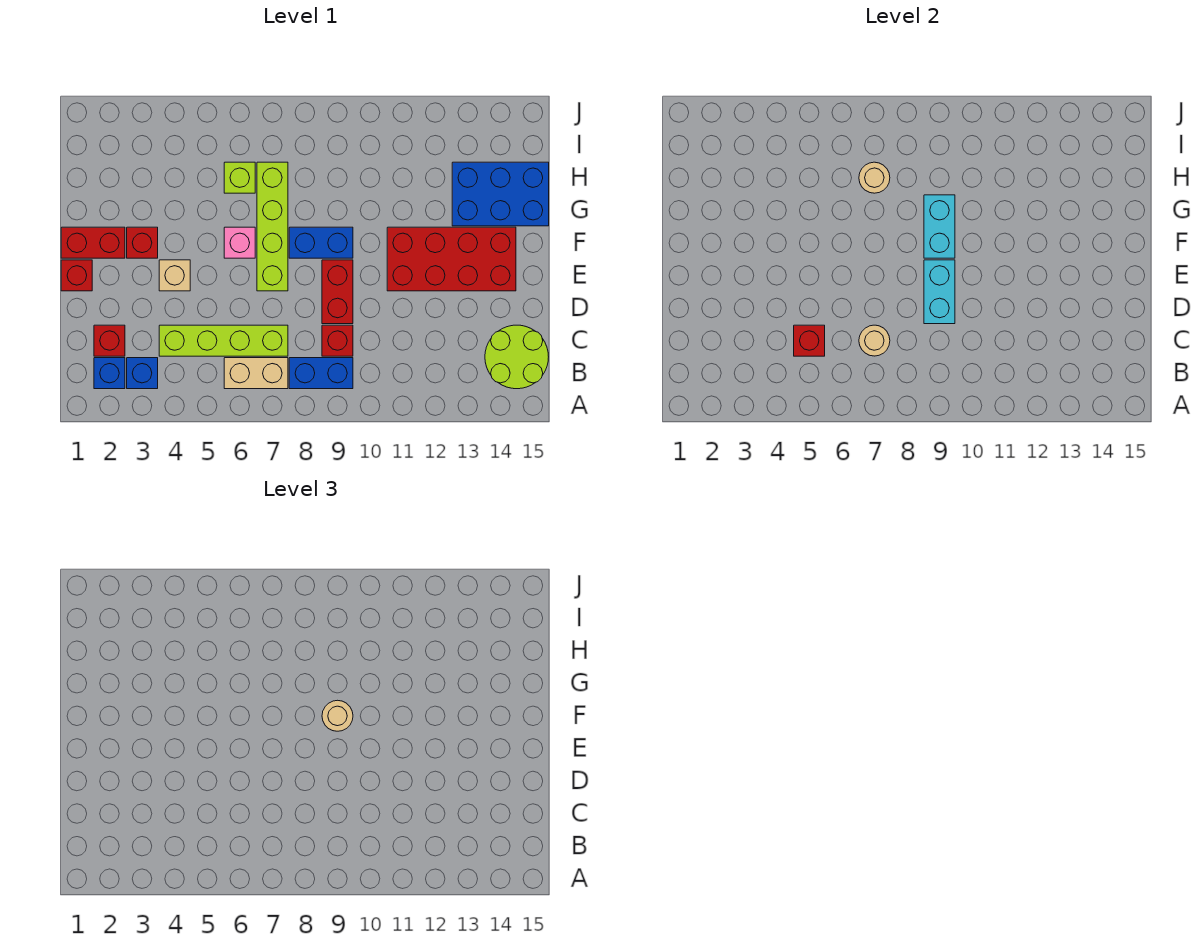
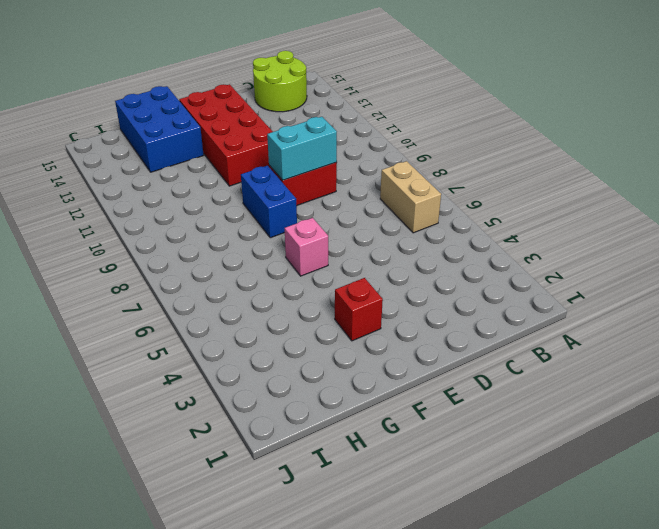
none -> blue 1x1 brick [94,358,125,389]
none -> blue 1x1 brick [127,358,158,389]
none -> blue 1x2 brick [289,358,353,389]

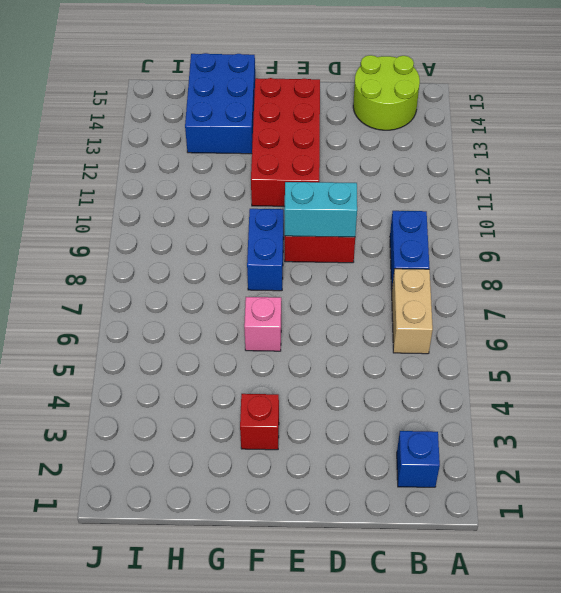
none -> blue 1x1 brick [127,358,158,389]
none -> red 1x1 brick [94,325,125,356]
none -> lime 1x4 brick [159,325,288,356]

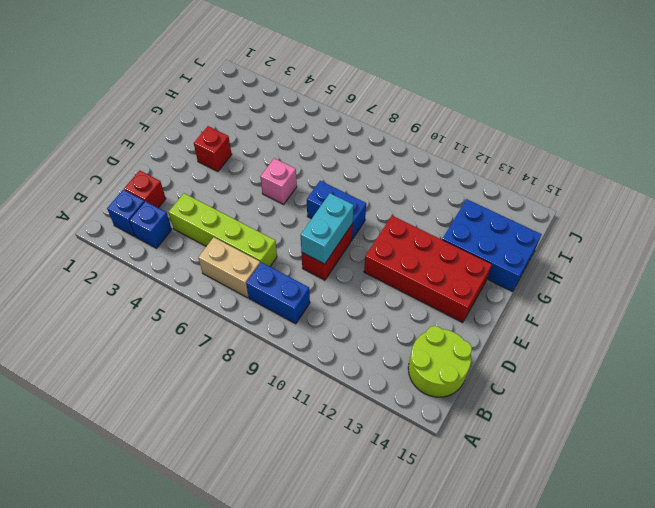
none -> red 1x1 brick [322,325,353,356]
none -> red 1x1 brick [61,260,92,291]
none -> tan 1x1 brick [159,260,190,291]

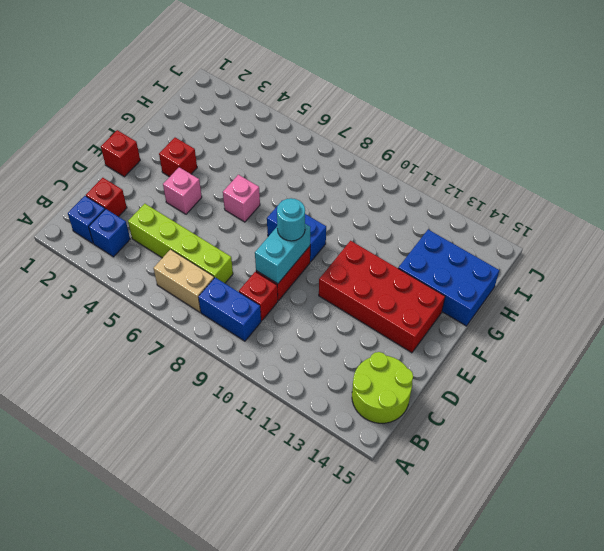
pink 1x1 brick [163,167,202,214] -> tan 1x1 brick [159,260,190,291]
cyan 1x1 round brick [277,198,305,241] -> none
none -> lime 1x4 brick [257,162,288,291]
none -> red 1x2 brick [61,227,125,258]
none -> lime 1x1 brick [224,162,255,193]

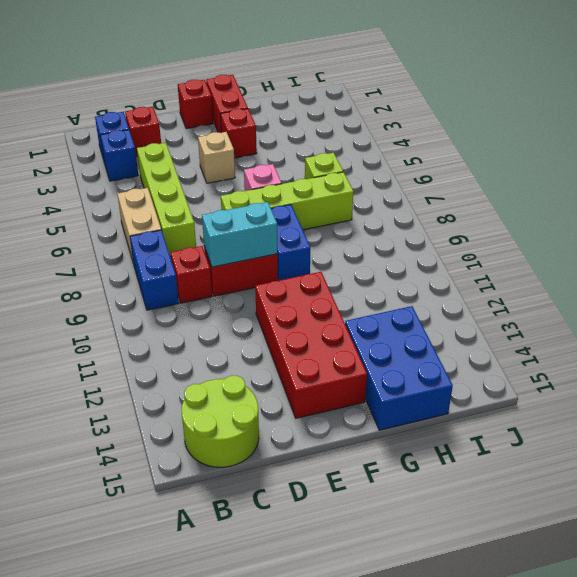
none -> red 1x1 brick [794,325,825,356]
none -> tan 1x1 round brick [859,325,890,356]
none -> cyan 1x2 brick [924,195,955,258]

